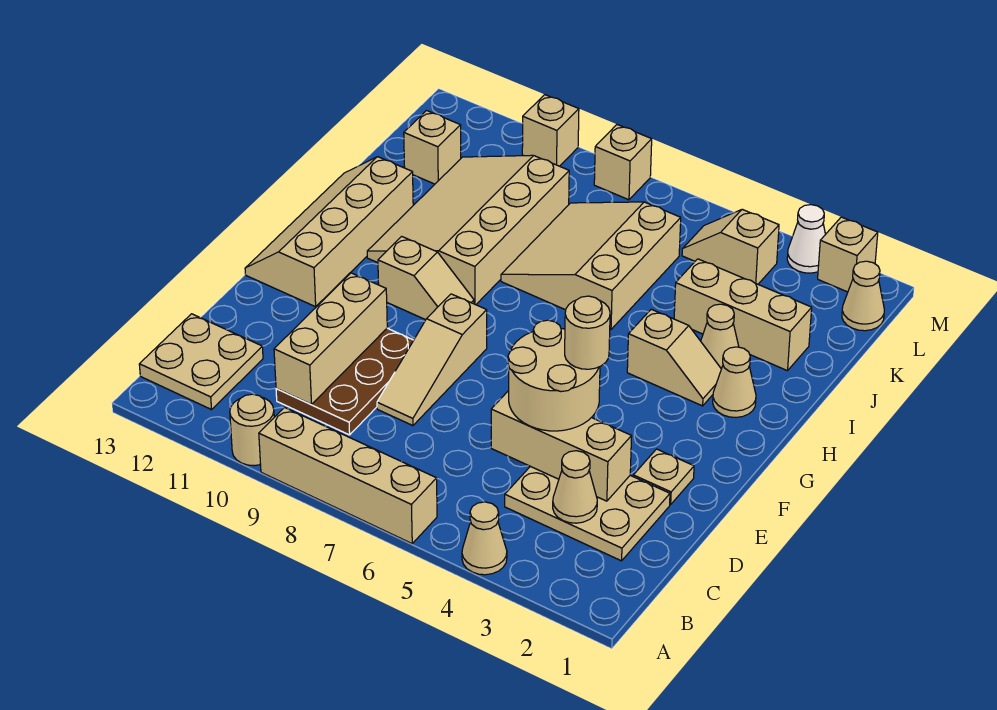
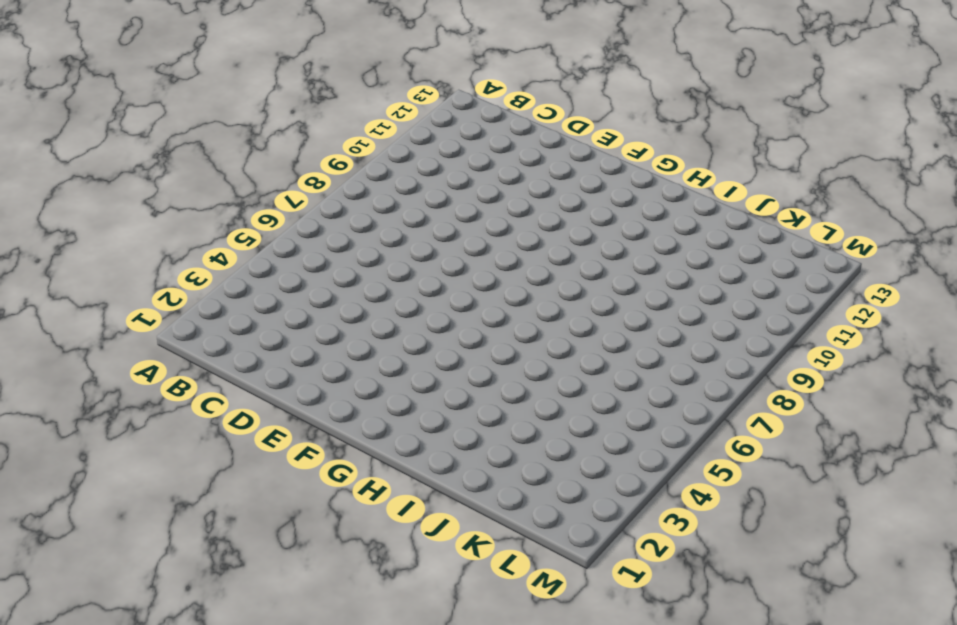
none -> tan 1x1 cone [462,502,507,575]
none -> tan 1x4 brick [259,408,437,543]
none -> tan 1x1 round brick [230,394,274,466]

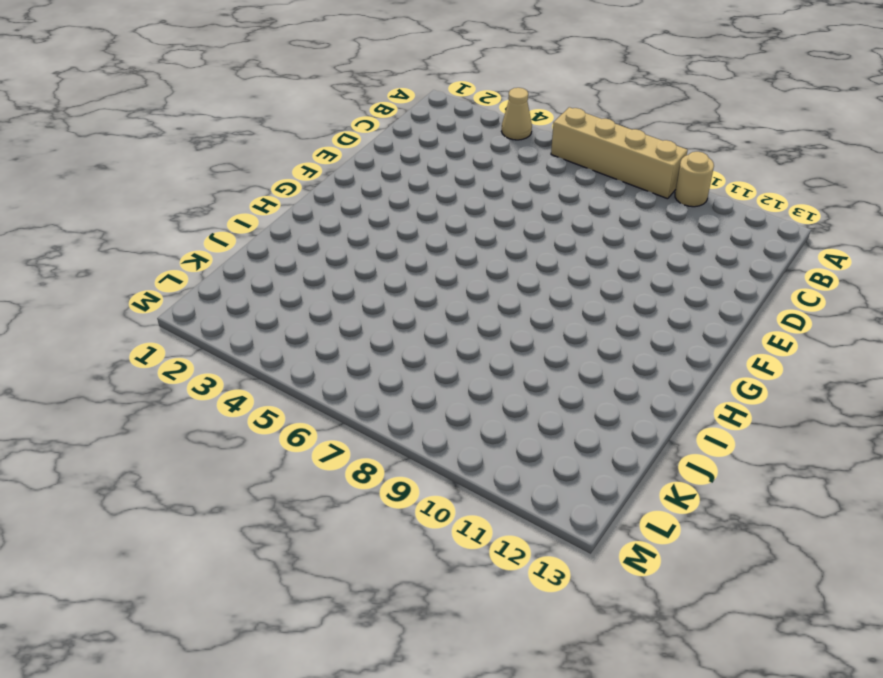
none -> tan 2x2 plate [139,314,263,410]
none -> tan 2x3 plate [505,466,670,561]
none -> brown 2x3 plate [276,328,414,435]

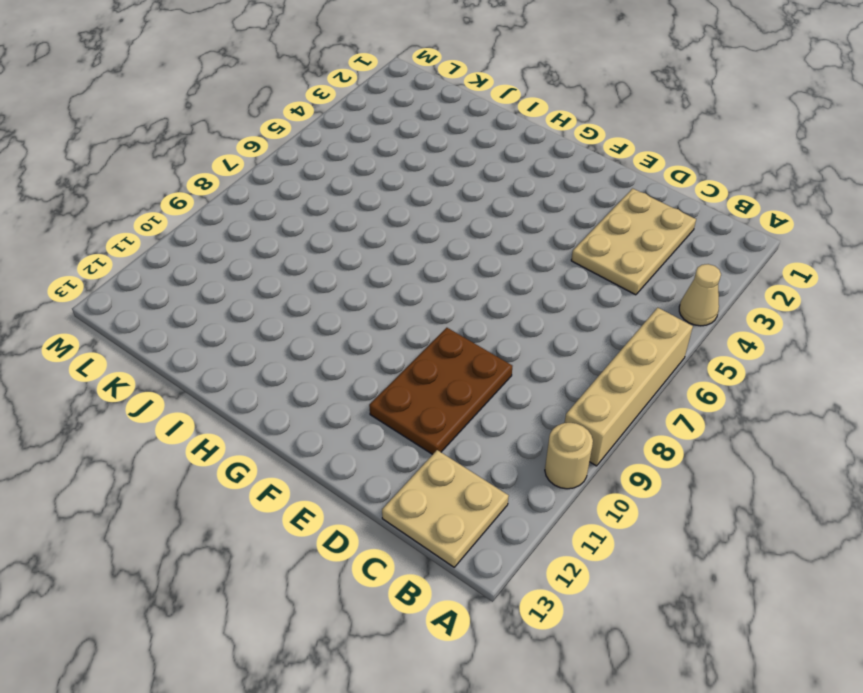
brown 2x3 plate [369,328,512,454] -> brown 2x3 plate turned to [276,328,414,435]
none -> tan 1x3 slope [377,294,487,426]
none -> tan 1x1 plate [633,449,694,505]
none -> tan 2x4 slope [245,157,413,307]

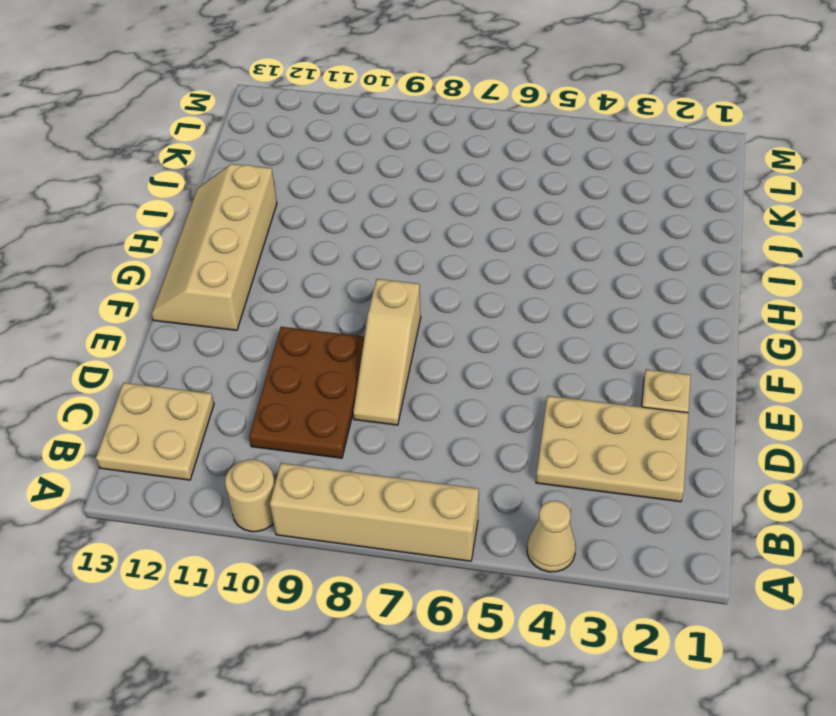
none -> tan 1x2 slope [378,236,474,320]
none -> tan 1x1 cone [713,347,756,417]
none -> tan 1x2 slope [627,309,721,406]

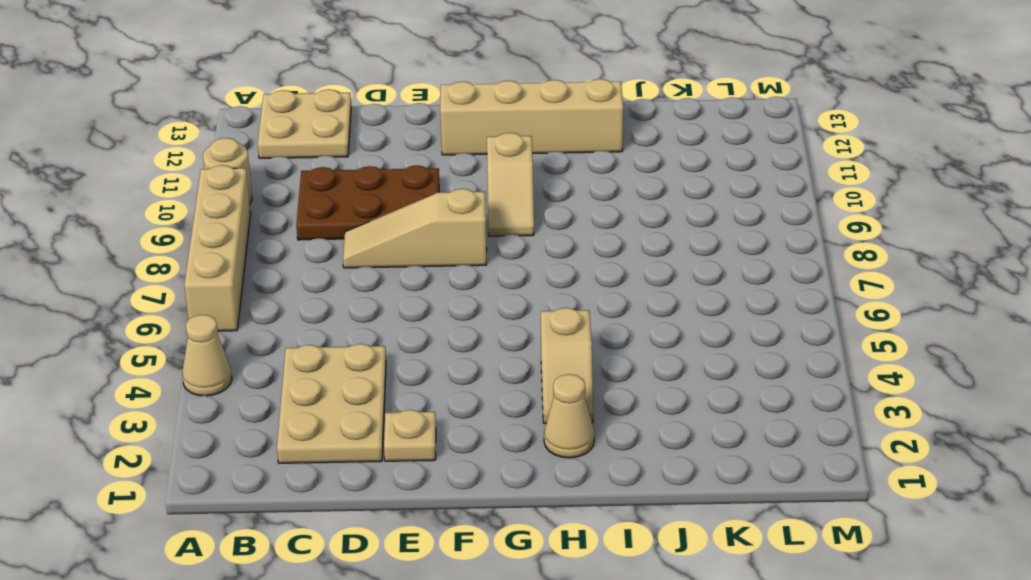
none -> tan 3x4 slope [367,155,569,305]
none -> tan 1x1 cone [701,304,739,369]
none -> tan 3x3 slope [501,202,681,329]

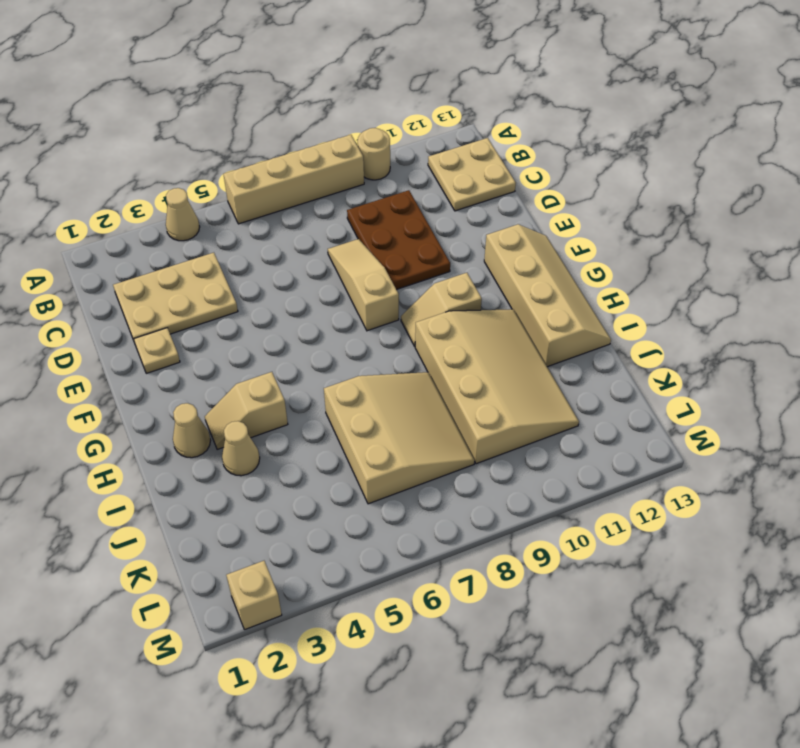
none -> tan 1x3 brick [674,259,812,371]
none -> tan 1x1 brick [404,111,461,184]
none -> tan 1x1 cone [842,261,884,331]

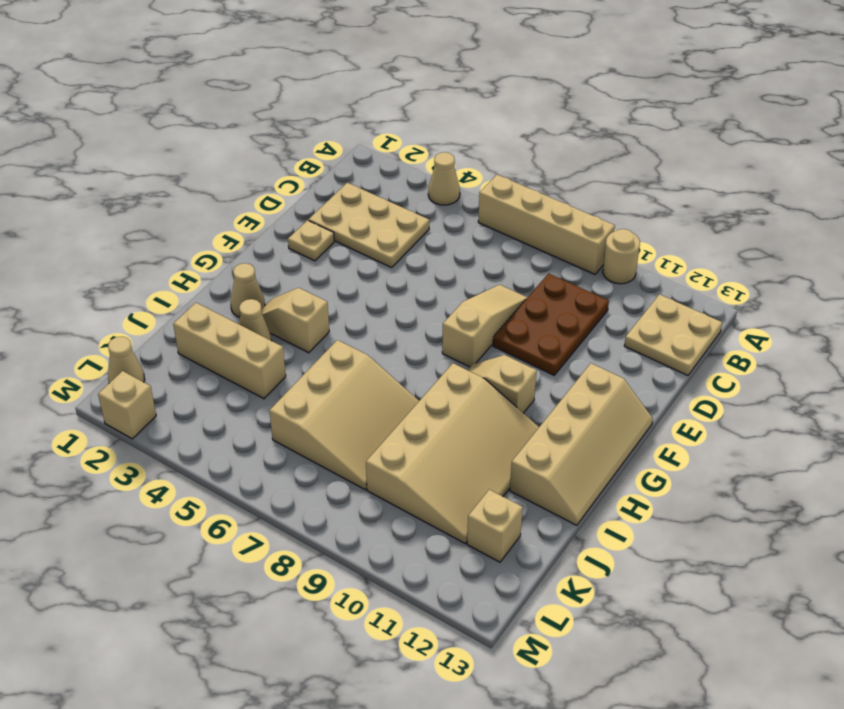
none -> tan 1x2 slope [682,209,779,284]
none -> white 1x1 cone [787,205,826,273]
none -> tan 1x1 brick [594,125,652,200]

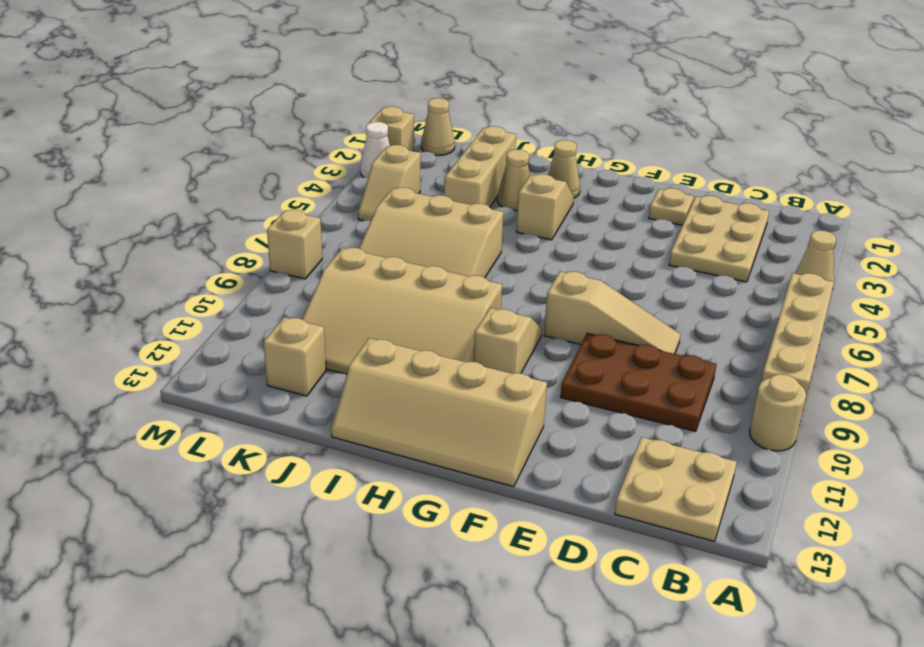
none -> tan 1x1 brick [522,95,579,166]
none -> tan 1x1 cone [553,451,597,523]
none -> tan 1x3 brick [274,273,387,404]

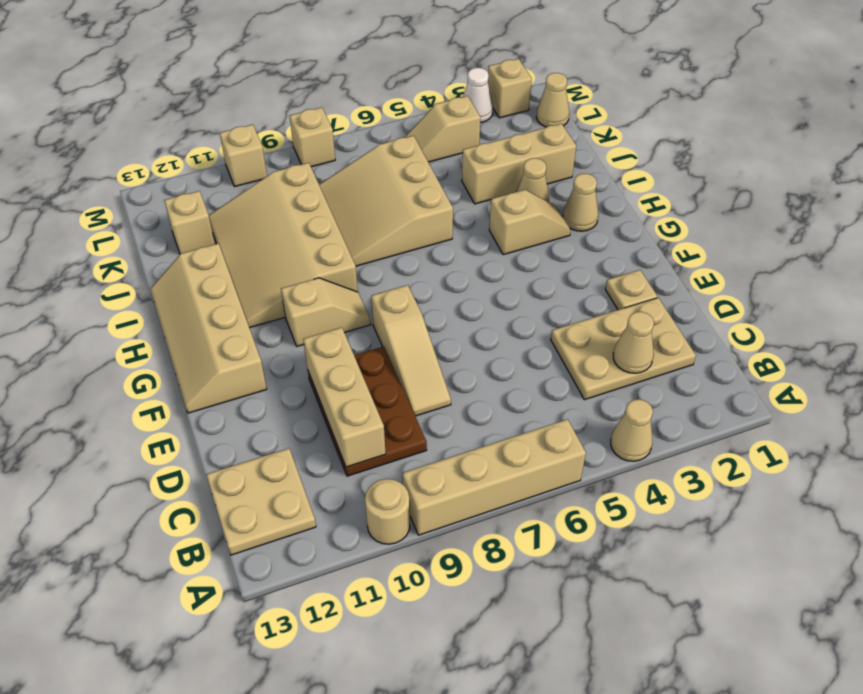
none -> tan 1x3 brick [491,391,632,501]
none -> tan 2x2 round brick [508,320,600,431]
none -> tan 1x1 round brick [565,296,610,369]

